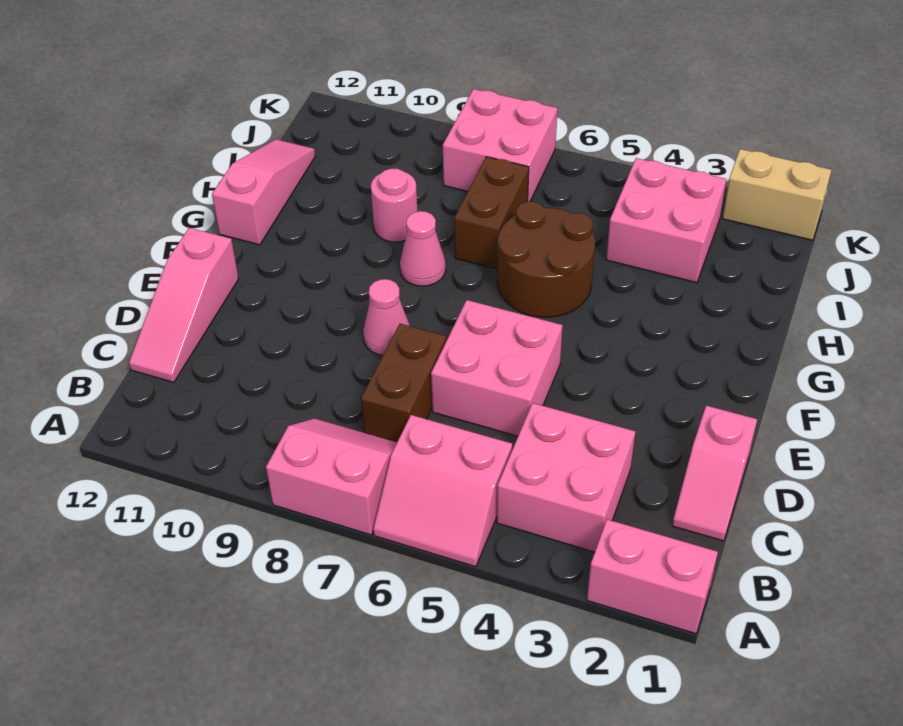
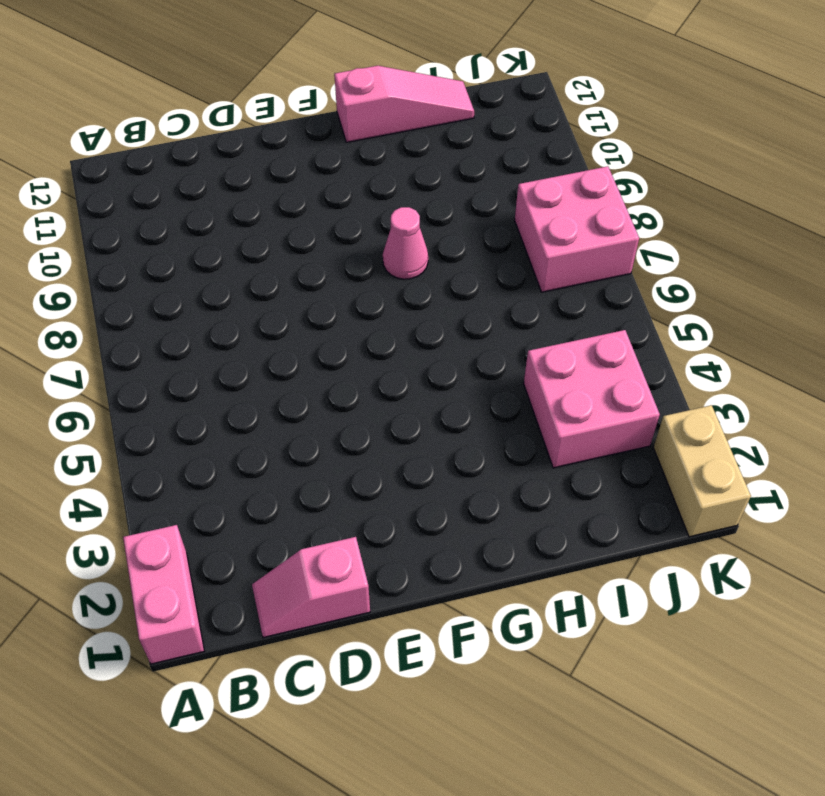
none -> pink 2x2 slope [373,415,512,567]
none -> pink 2x2 slope [266,419,397,535]
none -> pink 2x2 brick [497,403,635,552]

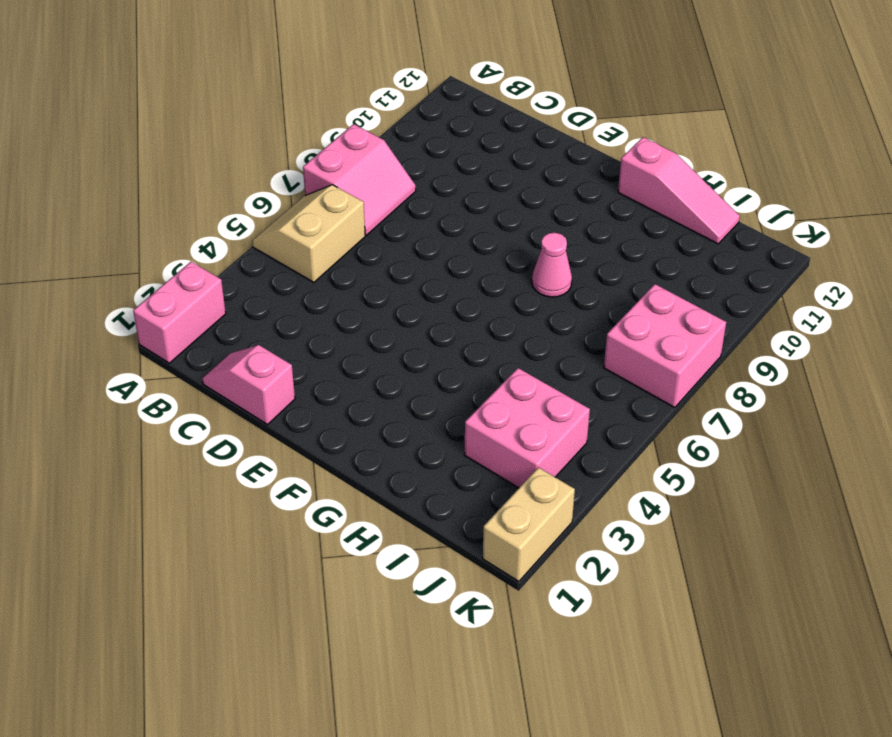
tan 2x2 slope [252,185,365,282] -> pink 2x2 slope [373,415,512,567]
none -> pink 2x2 brick [497,403,635,552]
none -> brown 1x2 brick [361,324,446,442]
none -> pink 1x3 slope [129,228,239,382]

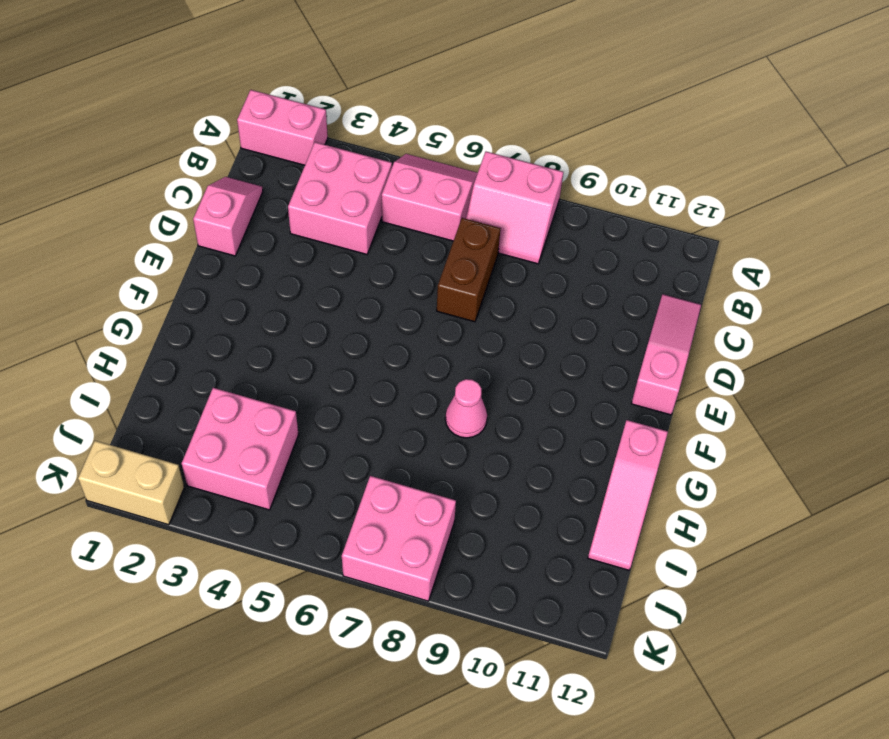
none -> pink 2x2 brick [431,300,563,436]
none -> pink 1x1 cone [363,279,410,355]
none -> brown 2x2 round brick [497,202,595,317]

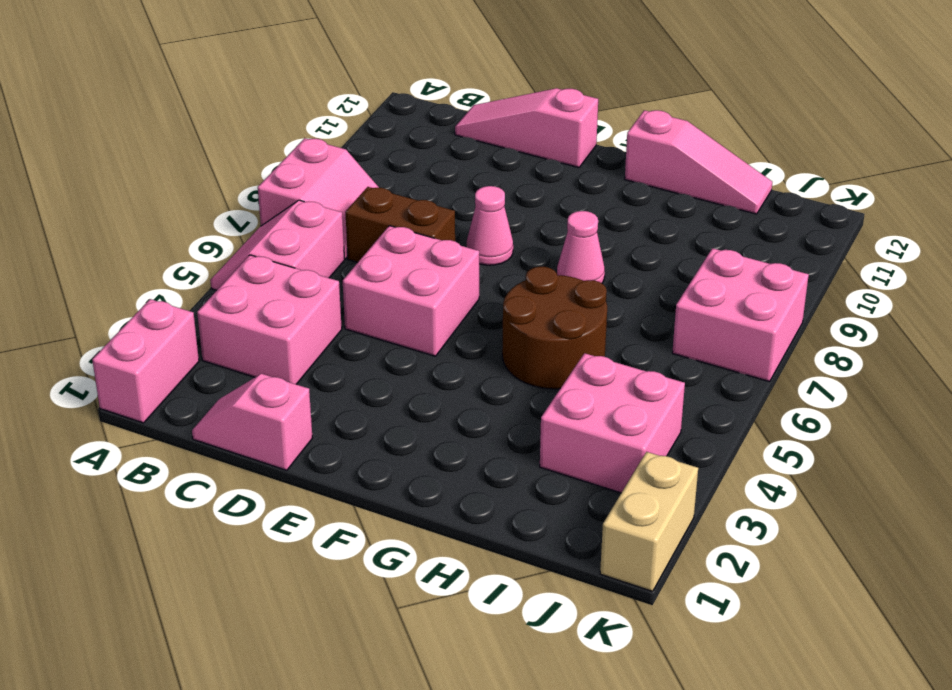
none -> brown 1x2 brick [454,157,529,269]
none -> pink 1x1 round brick [371,169,417,242]

